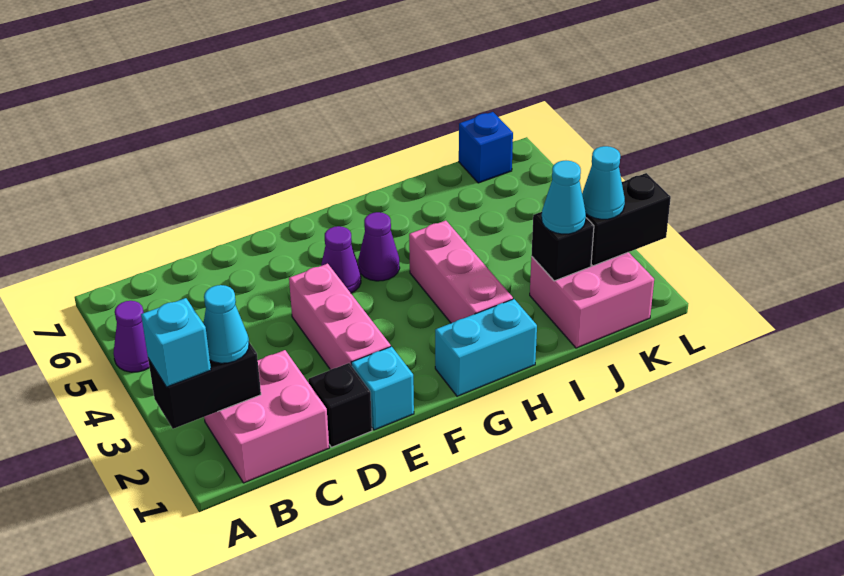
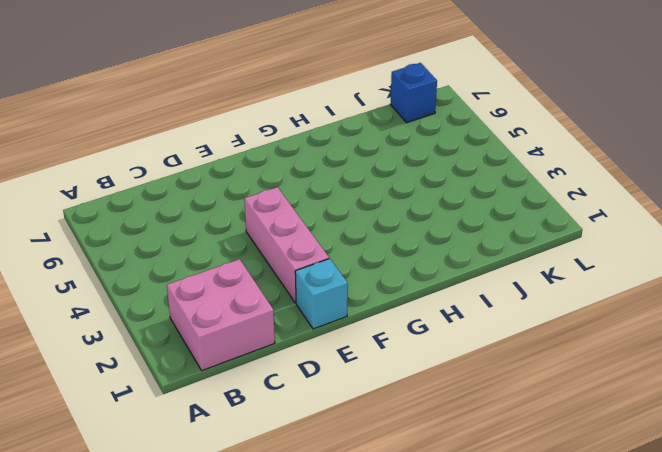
none -> purple 1x1 cone [113,301,150,372]
none -> black 1x1 brick [308,363,372,447]
none -> purple 1x1 cone [321,226,361,293]

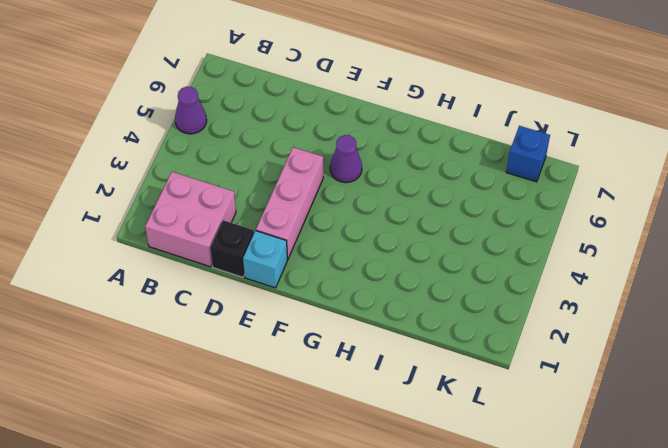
none -> cyan 1x2 brick [435,299,537,396]
none -> purple 1x1 cone [358,212,400,281]
none -> pink 1x3 brick [409,221,513,323]

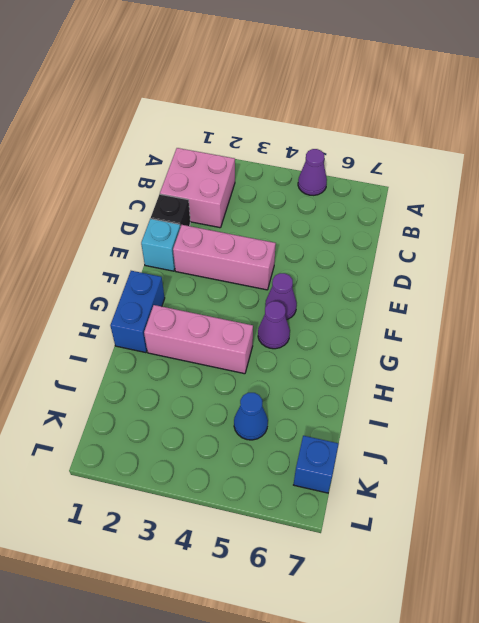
blue 1x2 brick [110,271,165,353] -> cyan 1x2 brick [435,299,537,396]
blue 1x1 cone [234,393,268,440] -> none
none -> pink 2x2 brick [530,252,654,348]
none -> black 1x2 brick [148,343,261,429]
none -> black 1x1 brick [531,212,594,281]

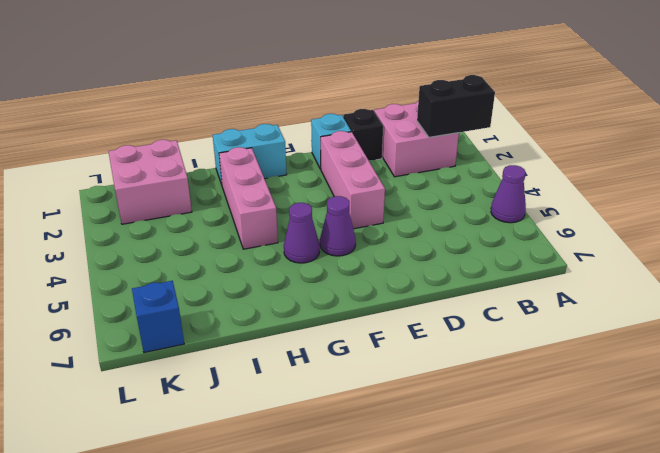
none -> black 1x1 brick [531,212,594,281]
none -> black 1x2 brick [586,173,671,266]
none -> cyan 1x1 brick [141,298,211,387]

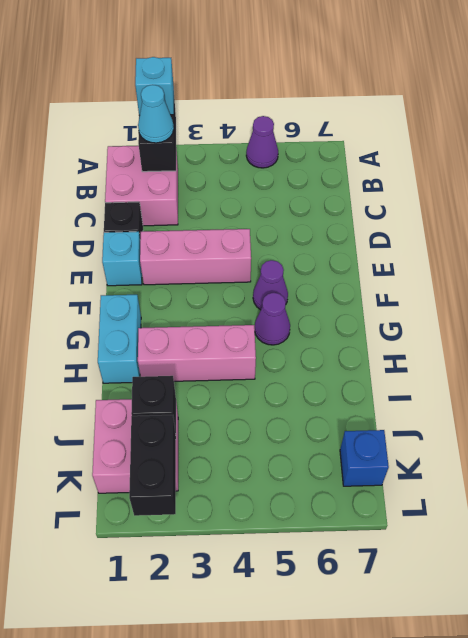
none -> cyan 1x1 cone [542,161,586,234]
none -> cyan 1x1 cone [582,146,625,219]

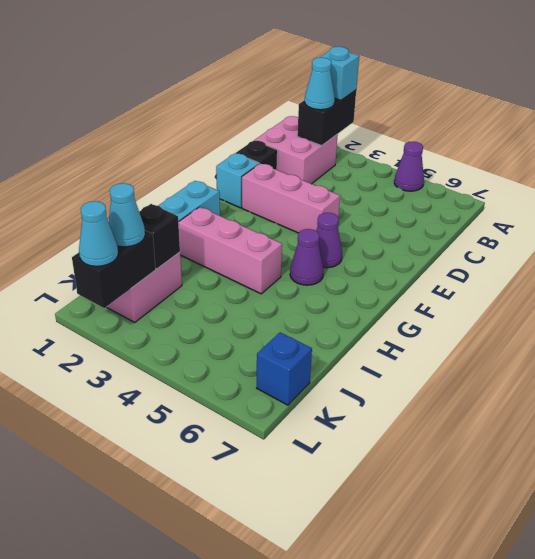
cyan 1x1 cone [79,201,118,266] -> cyan 1x1 cone moved to [542,161,586,234]

